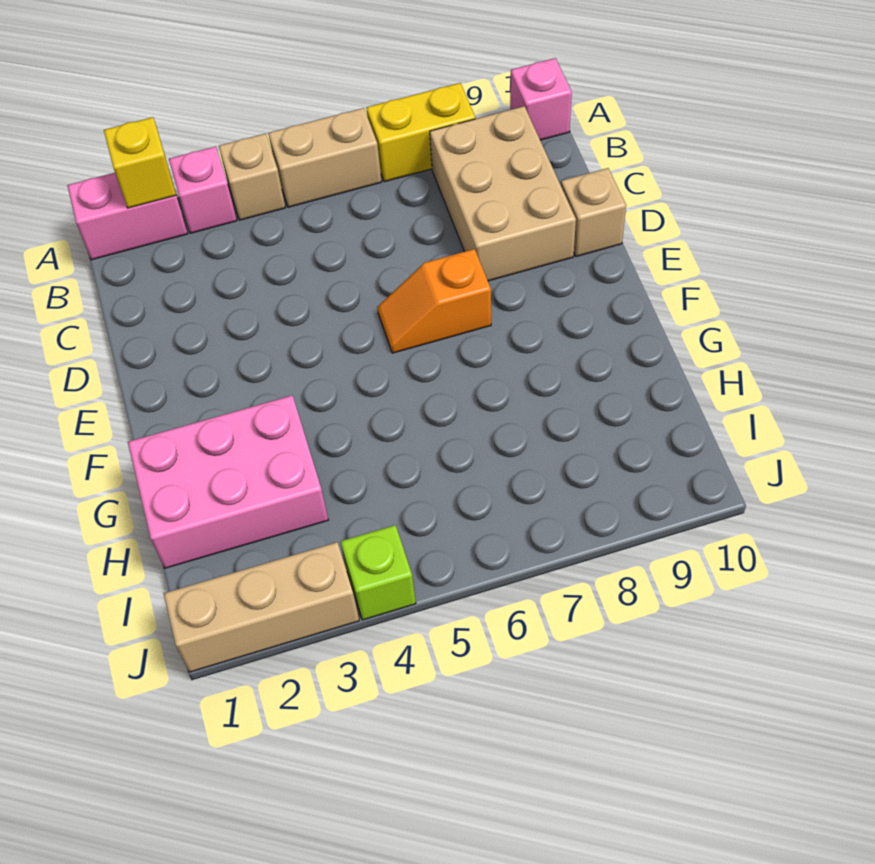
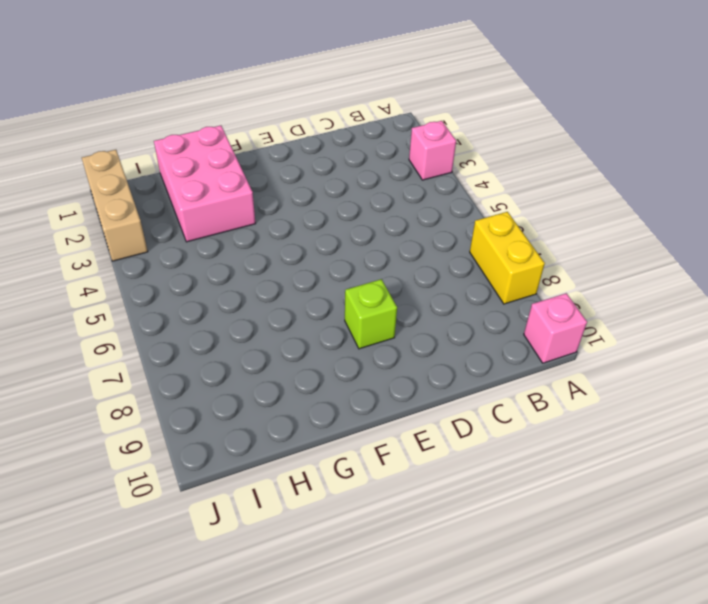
lime 1x1 brick [345,279,397,349] -> lime 1x1 brick moved to [341,525,416,620]
none -> pink 1x2 brick [67,173,188,260]
none -> tan 1x1 brick [219,133,285,220]
none -> tan 1x2 brick [268,108,382,207]

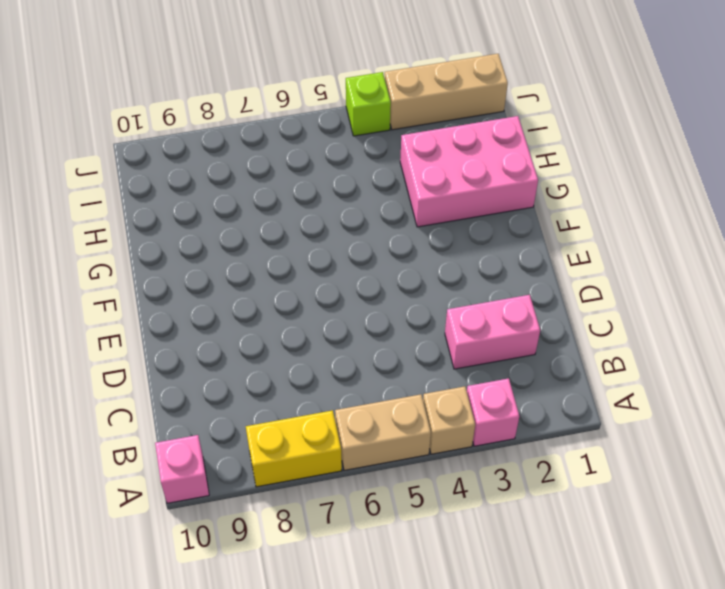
pink 1x2 brick [445,295,540,369] -> pink 1x2 brick moved to [67,173,188,260]
none -> tan 2x3 brick [430,106,576,281]
none -> tan 1x1 brick [561,168,626,256]
none -> orange 1x2 slope [377,249,491,353]

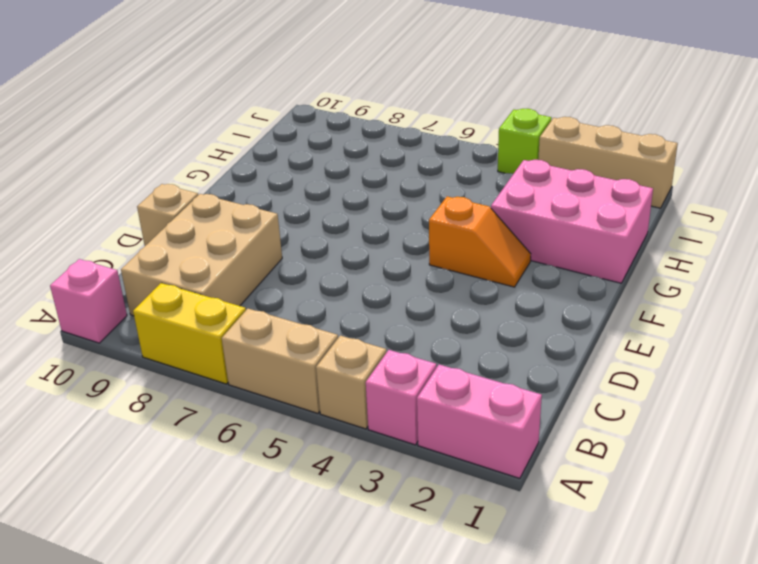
orange 1x2 slope [429,196,531,287] -> orange 1x2 slope moved to [377,249,491,353]
none -> yellow 1x1 brick [104,117,176,208]

